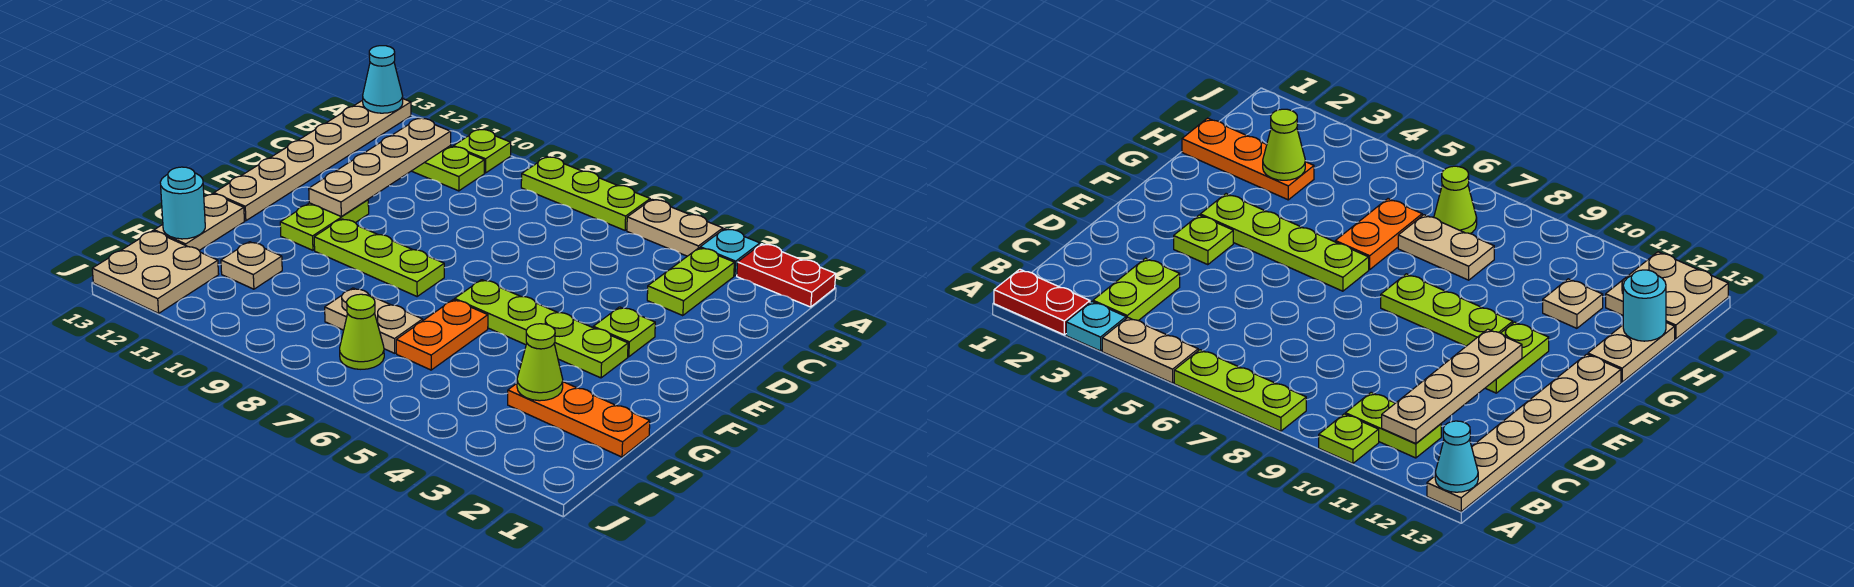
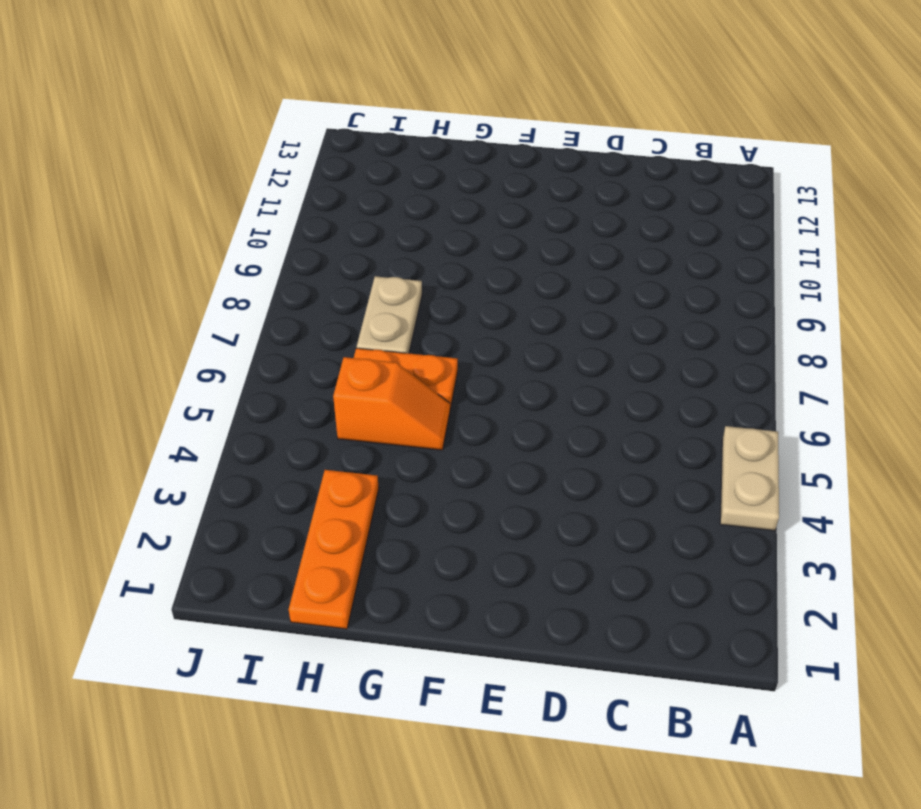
orange 1x2 slope [333,357,450,450] -> none
none -> red 1x2 plate [737,244,836,307]
none -> cyan 1x1 plate [700,229,760,276]
none -> lime 1x3 plate [521,157,650,230]

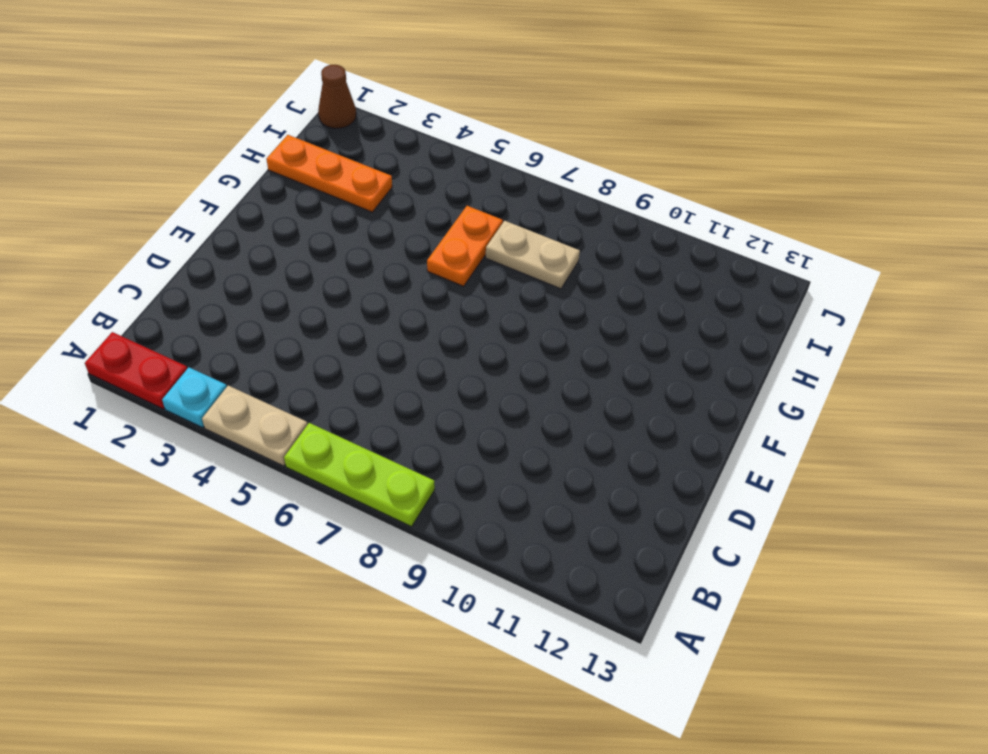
brown 1x1 cone [318,65,356,128] -> none
none -> lime 1x1 plate [453,129,511,173]
none -> tan 1x6 plate [214,99,411,221]
none -> lime 1x2 plate [647,248,734,316]

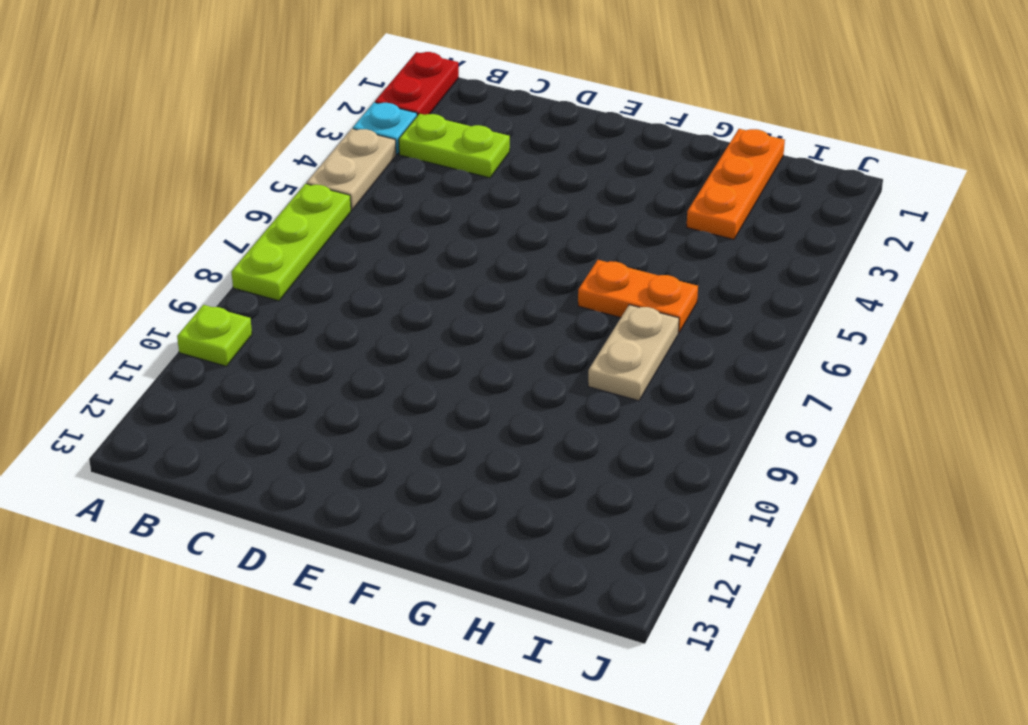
none -> tan 1x6 plate [214,99,411,221]
none -> lime 1x2 plate [412,146,484,191]
none -> lime 1x1 plate [593,307,655,357]

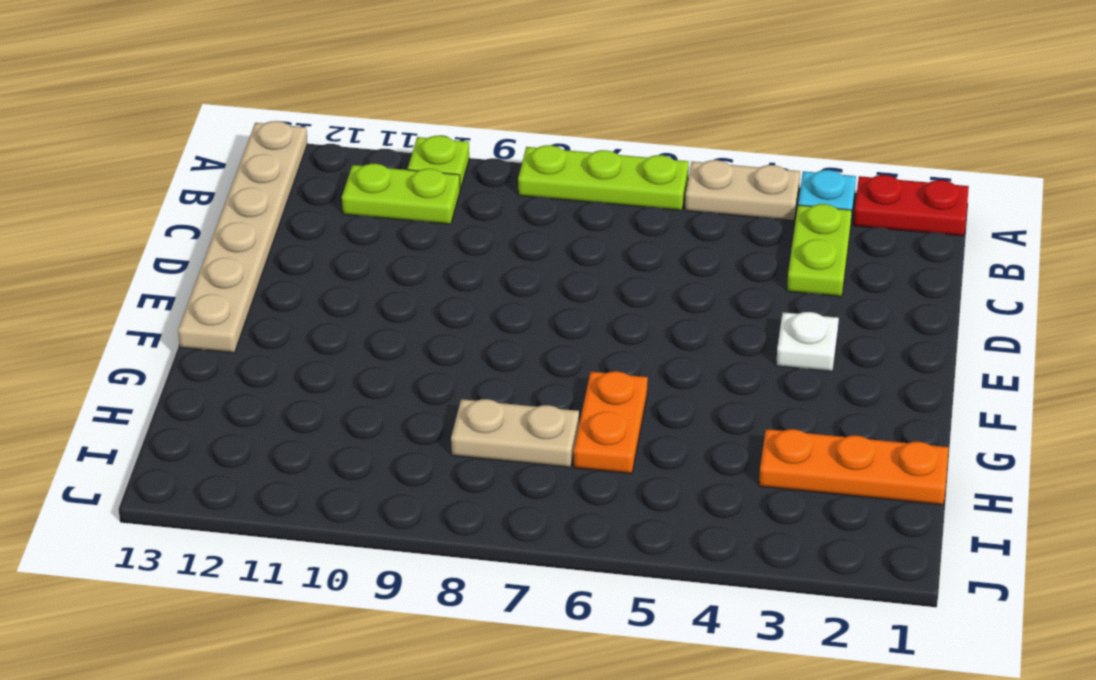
white 1x1 plate [776,312,839,371] -> lime 1x1 plate [593,307,655,357]
none -> lime 1x2 plate [280,200,369,250]
none -> lime 1x4 plate [455,280,628,378]
none -> lime 1x3 plate [314,219,444,296]

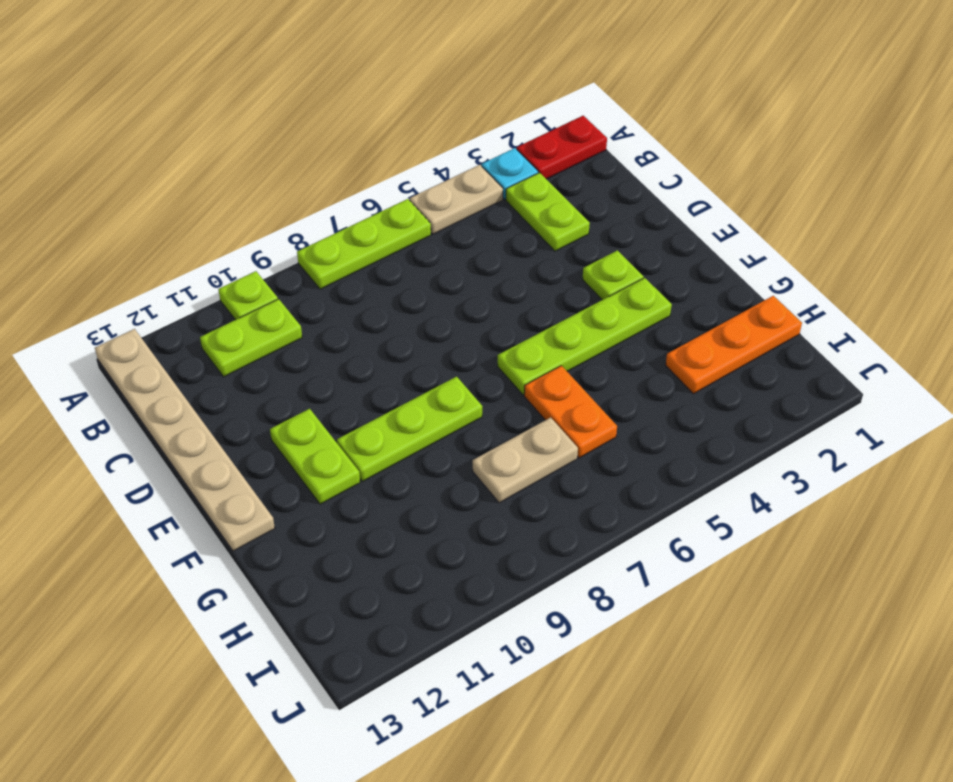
none -> tan 1x2 plate [154,194,244,250]
none -> tan 1x1 plate [221,242,282,289]
none -> lime 1x1 cone [340,294,384,369]

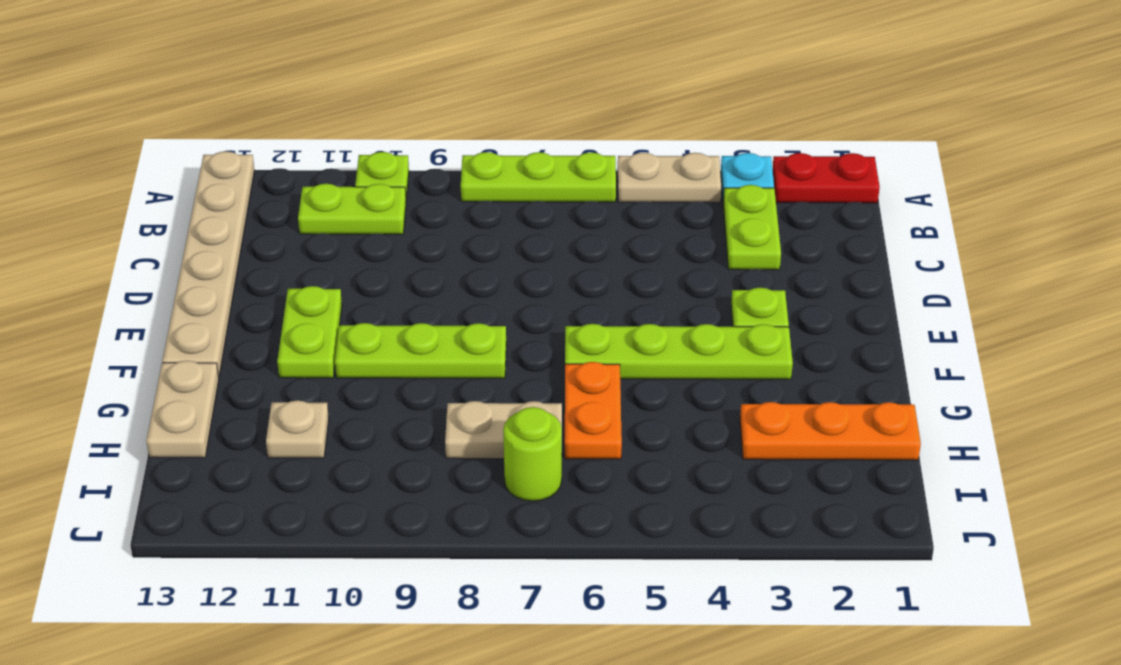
lime 1x1 round brick [503,407,562,501] -> lime 1x1 cone [340,294,384,369]
none -> tan 2x2 plate [92,231,219,313]
none -> cyan 1x1 cone [363,46,403,113]
none -> tan 1x4 plate [309,118,451,216]

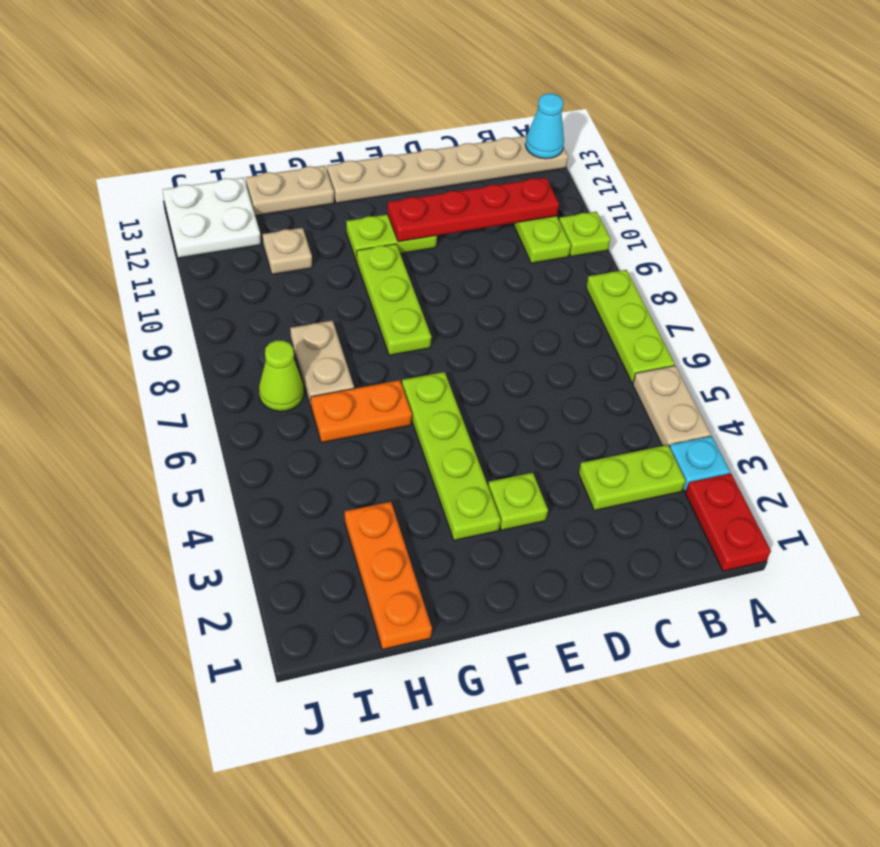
red 1x4 plate [387,177,559,242] -> tan 1x4 plate [309,118,451,216]
white 2x2 plate [163,177,261,258] -> tan 2x2 plate [92,231,219,313]
none -> lime 1x1 cone [517,324,563,401]
none -> cyan 1x1 round brick [160,167,205,239]

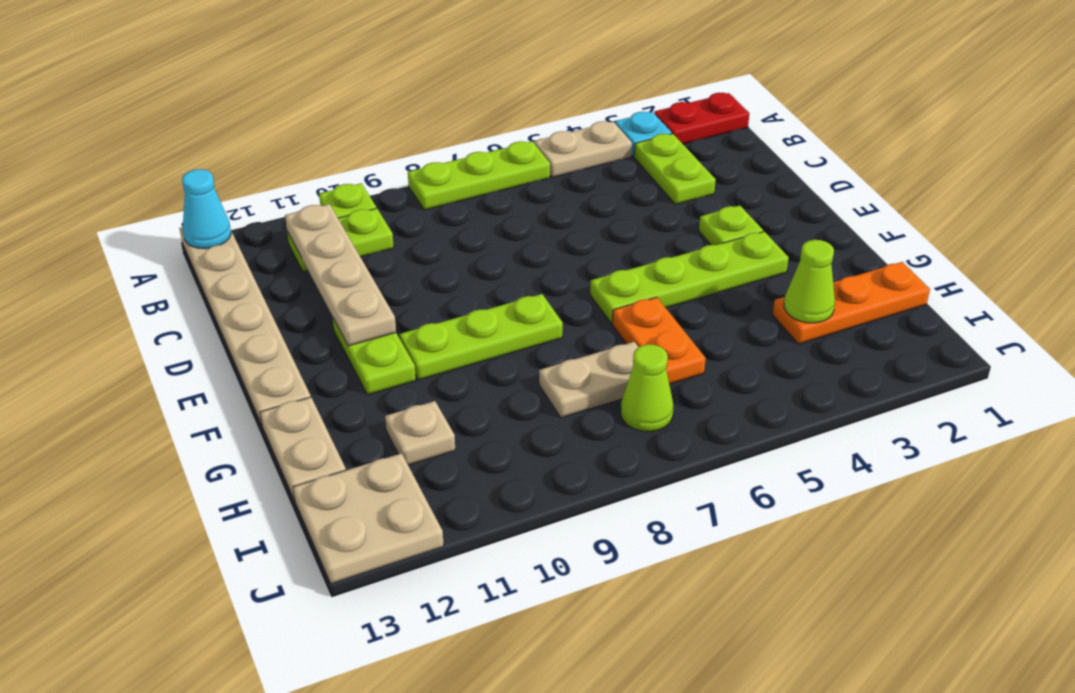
none -> cyan 1x1 round brick [160,167,205,239]

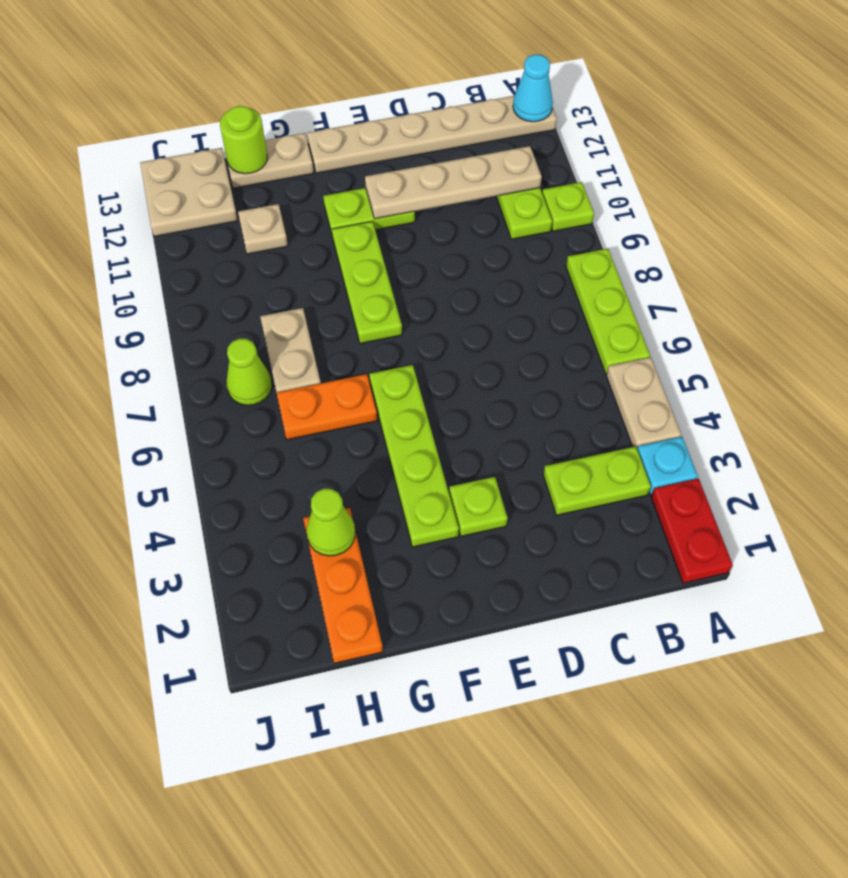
lime 1x1 round brick [220,106,267,174] -> cyan 1x1 round brick [160,167,205,239]

